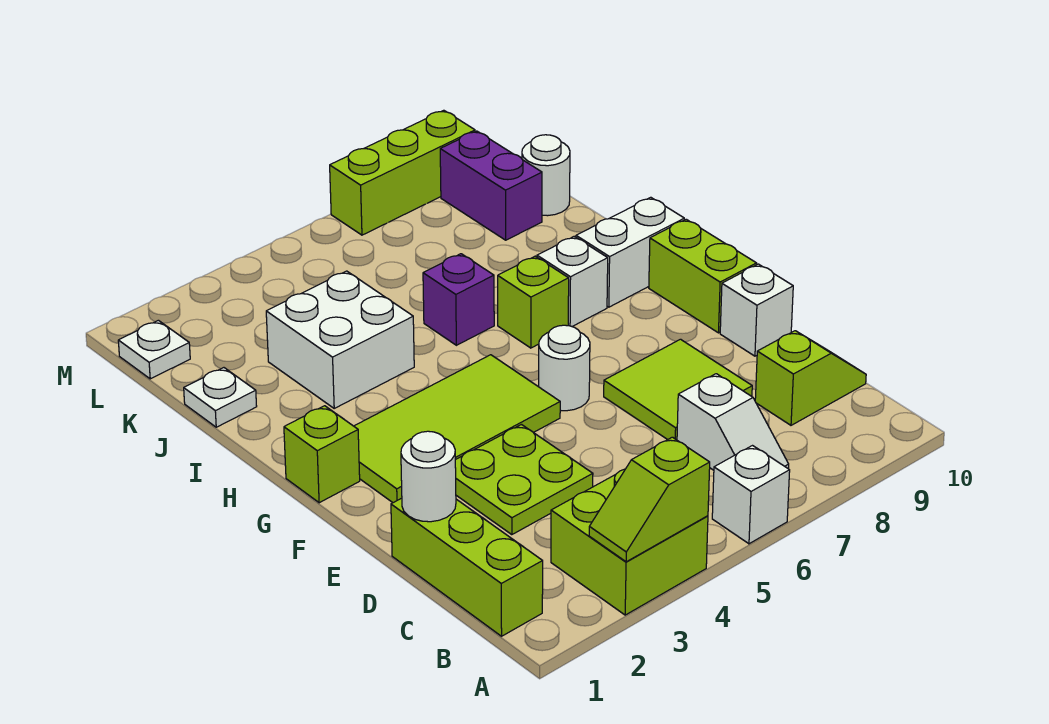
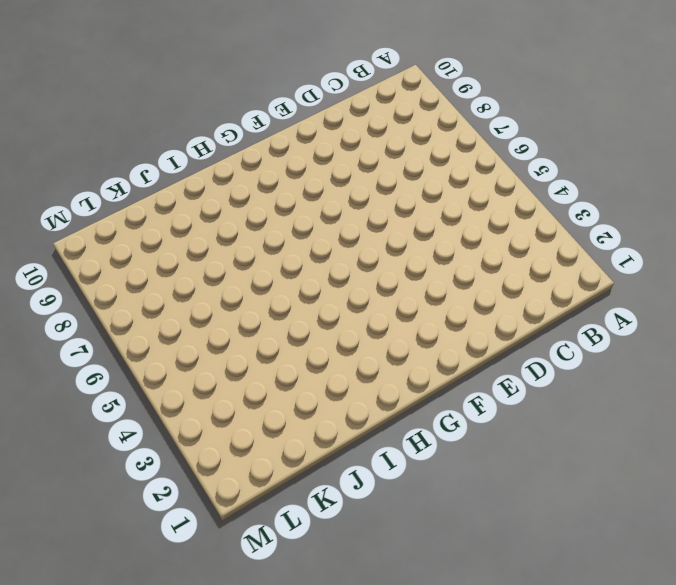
none -> lime 2x2 brick [551,469,708,615]
none -> white 1x1 brick [712,446,790,544]
none -> lime 1x3 brick [391,498,543,636]

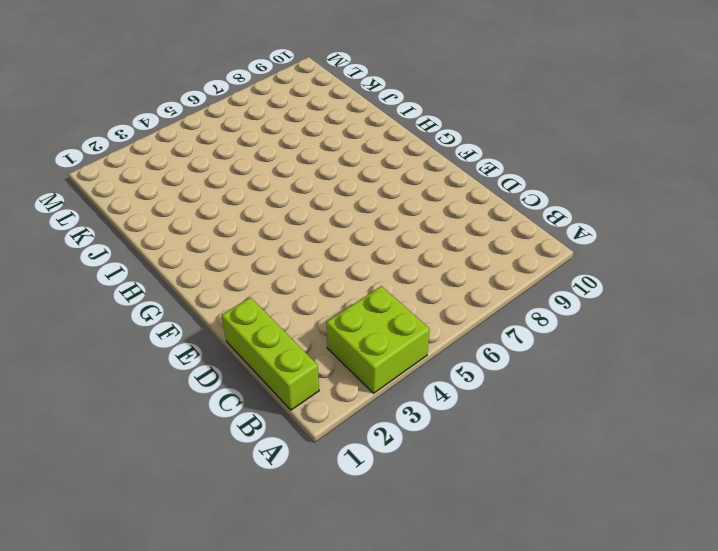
none -> white 1x1 brick [712,446,790,544]
none -> white 1x2 slope [677,374,789,470]
none -> lime 1x2 slope [755,331,866,425]

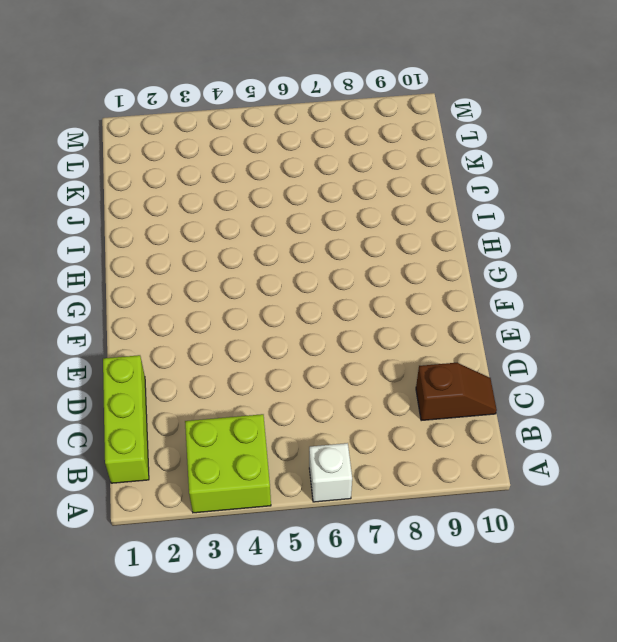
brown 1x2 slope [416,363,497,421] -> lime 1x2 slope [755,331,866,425]
none -> white 1x2 slope [677,374,789,470]
none -> lime 2x2 plate [455,425,593,535]
none -> lime 2x2 tile [604,339,752,440]

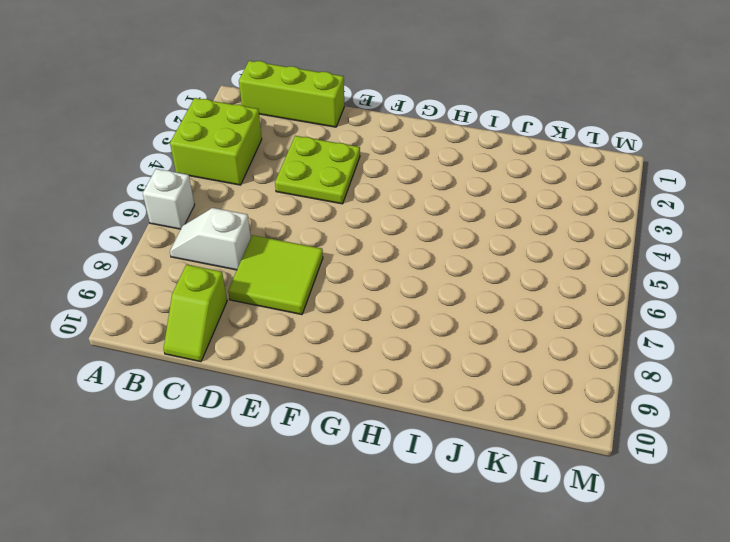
none -> white 1x1 brick [720,264,793,356]
none -> lime 2x4 tile [354,355,560,503]
none -> white 1x1 round brick [539,325,590,411]

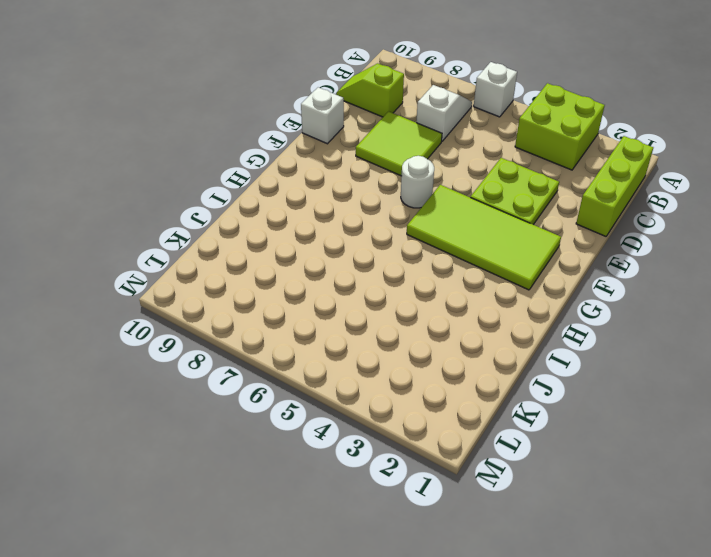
none -> lime 1x2 brick [649,219,756,333]
none -> lime 1x1 brick [284,406,360,503]
none -> lime 1x1 brick [498,256,569,348]

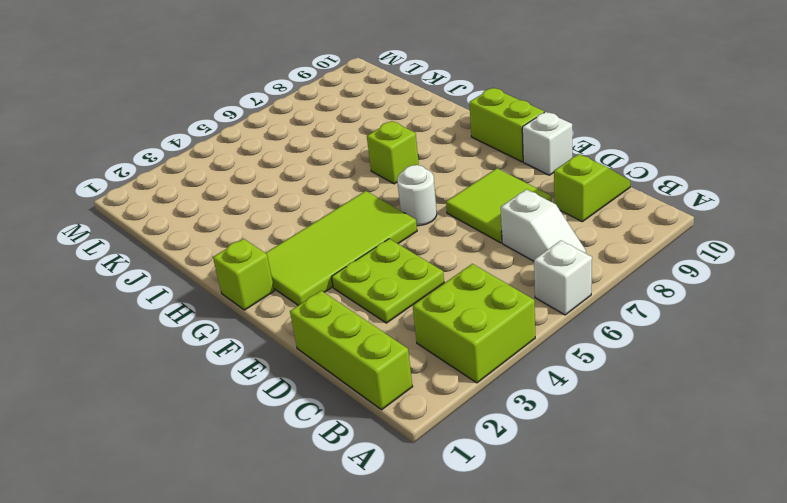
none -> white 1x1 brick [537,236,608,327]
none -> white 1x2 brick [576,197,684,307]
none -> white 2x2 brick [266,271,414,408]

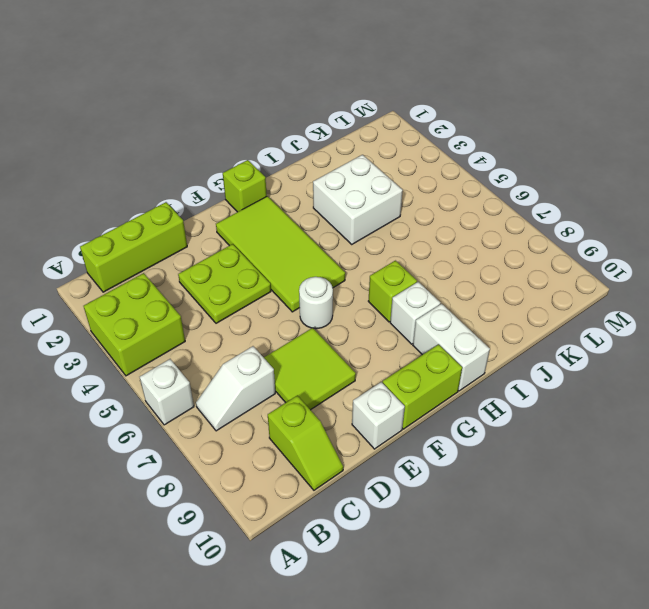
none -> purple 1x1 brick [423,254,494,345]
none -> white 1x1 plate [184,368,257,427]
none -> purple 1x2 brick [440,131,542,240]

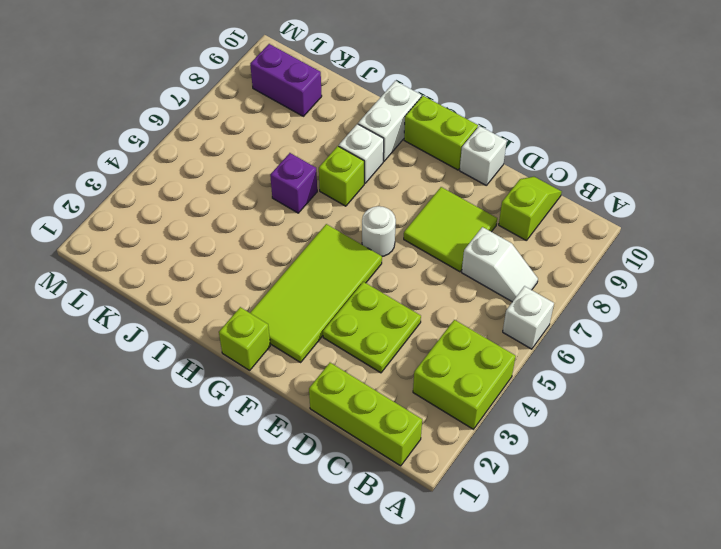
none -> white 2x2 brick [266,271,414,408]
none -> white 1x1 plate [184,368,257,427]
none -> white 1x1 round brick [522,135,570,216]

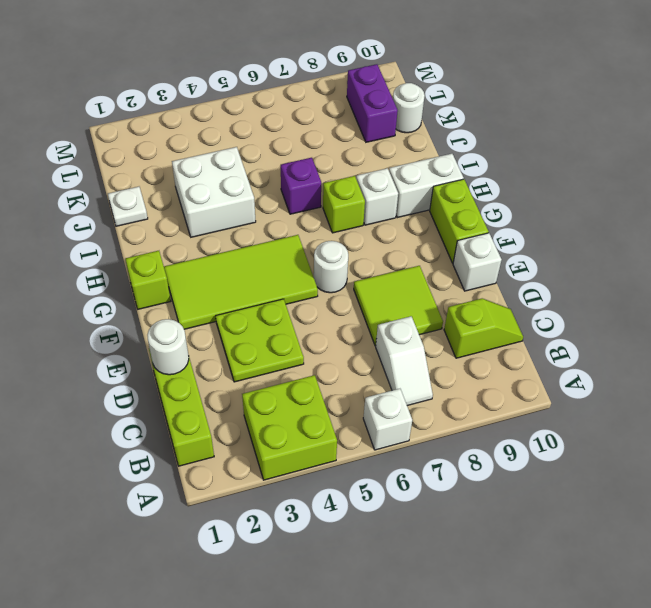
none -> white 1x1 plate [118,320,190,379]
none -> lime 1x3 brick [330,110,475,235]
none -> lime 1x2 slope [589,437,710,562]

